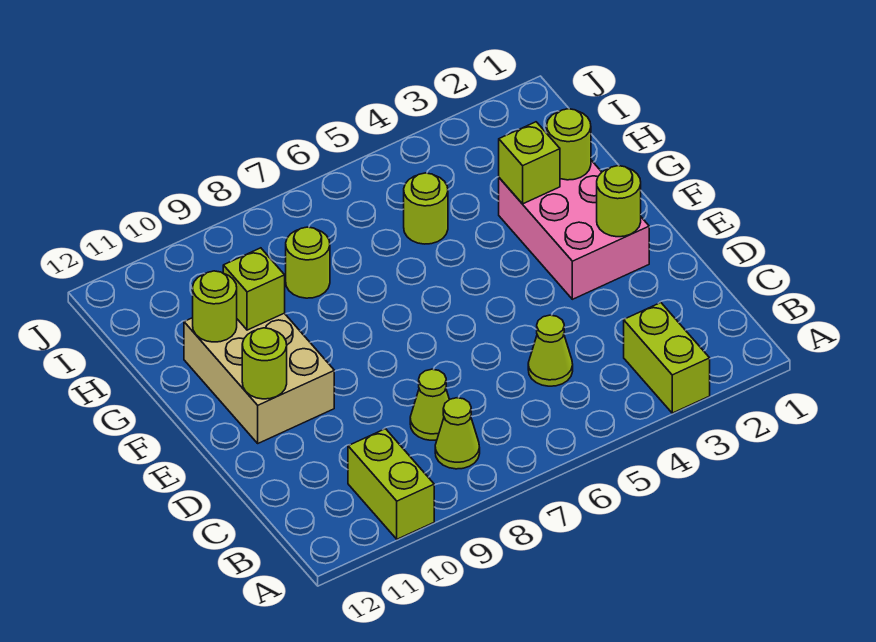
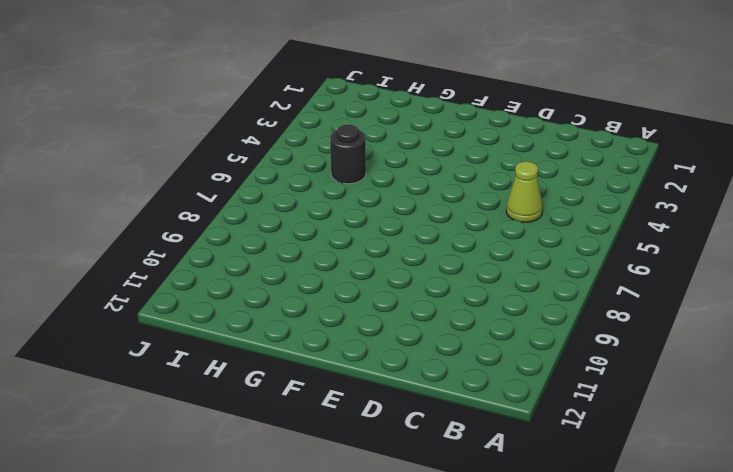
black 1x1 round brick [330,125,366,184] -> lime 1x1 round brick [404,173,448,244]
none -> lime 1x2 brick [624,303,710,413]
none -> lime 1x2 brick [348,429,434,539]
none -> lime 1x1 cone [435,398,480,469]

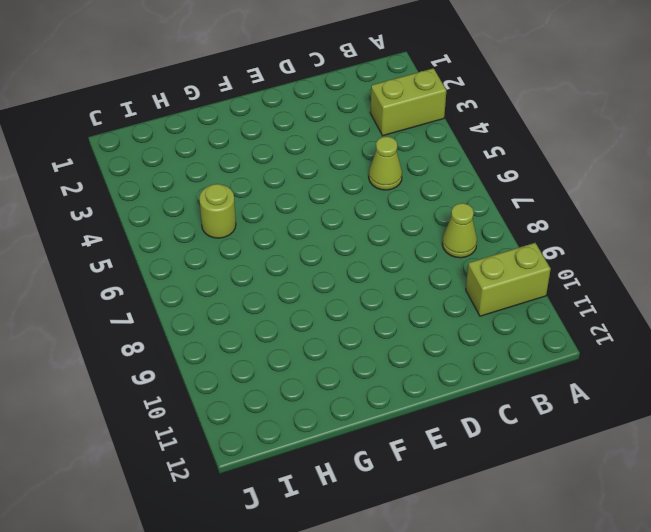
none -> lime 1x1 cone [410,369,449,440]
none -> pink 2x3 brick [499,160,649,299]
none -> tan 2x3 brick [184,313,334,443]

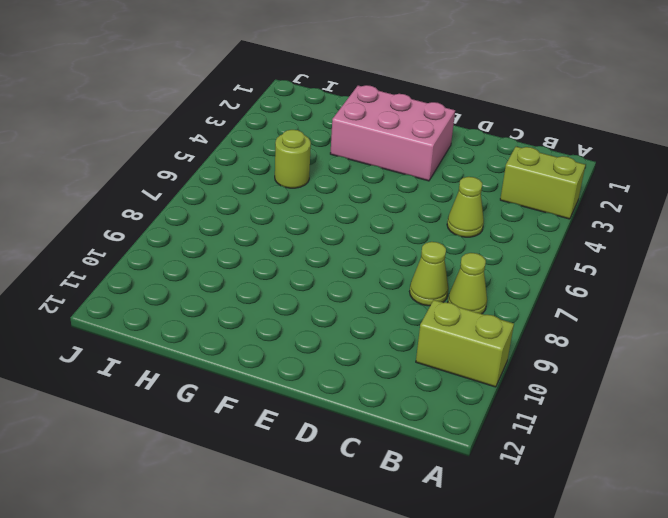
none -> tan 2x3 brick [184,313,334,443]
none -> lime 1x1 round brick [286,227,330,298]
none -> lime 1x1 round brick [597,166,641,237]

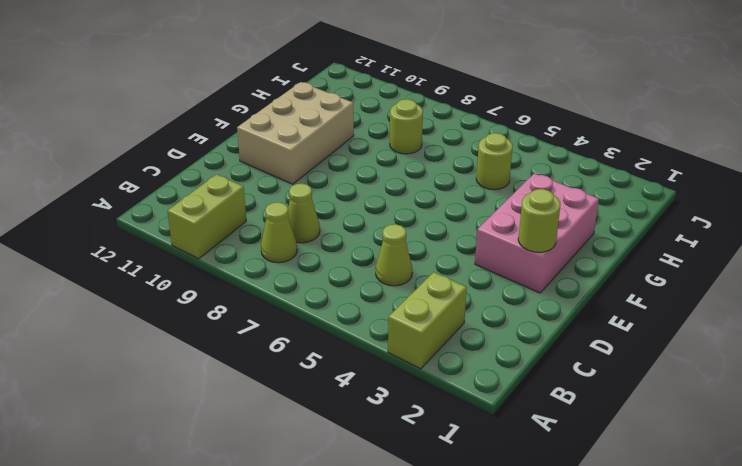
none -> lime 1x1 round brick [242,328,287,399]
none -> lime 1x1 round brick [547,109,591,180]
none -> lime 1x1 brick [499,122,560,204]

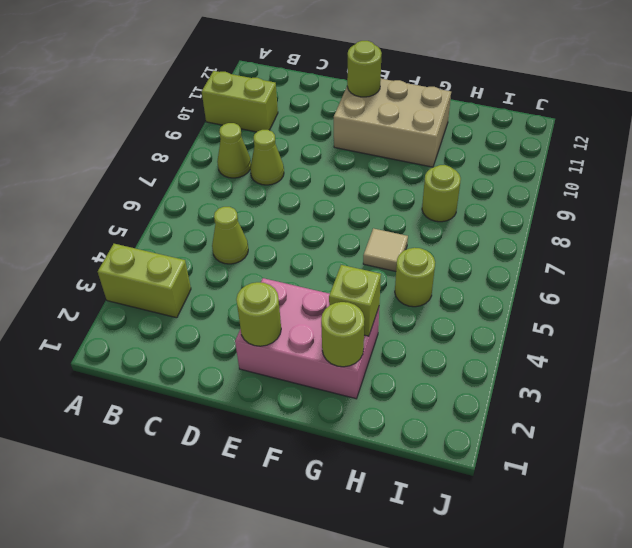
tan 1x1 tile [363,228,408,271] -> none
none -> lime 1x1 brick [223,248,285,330]
none -> lime 1x1 round brick [193,271,237,342]

